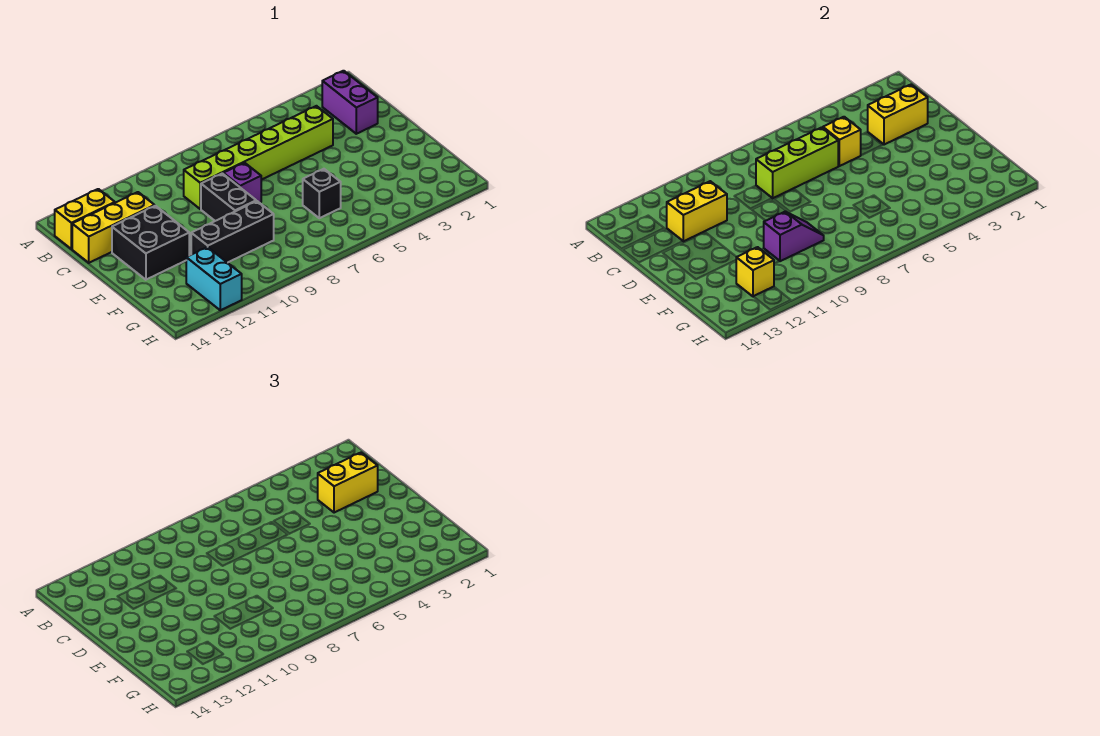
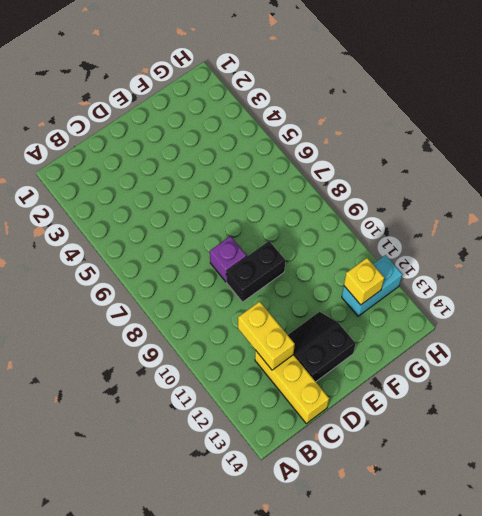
black 2x2 slope [288,312,356,382] -> black 2x2 brick [112,206,189,280]
none -> purple 1x2 brick [322,71,378,134]
none -> yellow 1x2 brick [55,189,115,249]
none -> lime 1x6 brick [184,106,333,209]

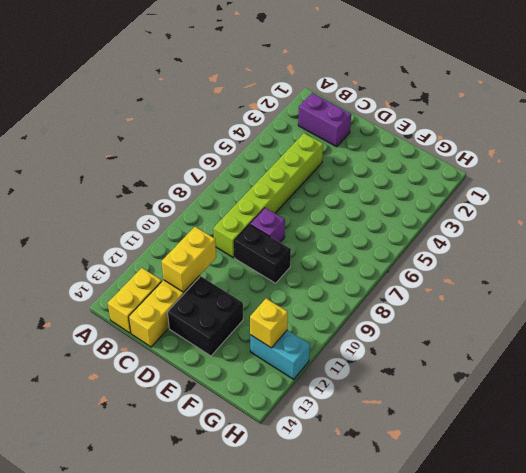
none -> black 1x1 brick [303,169,341,218]
none -> black 1x3 brick [191,201,274,263]
none -> yellow 1x2 brick [868,85,928,145]

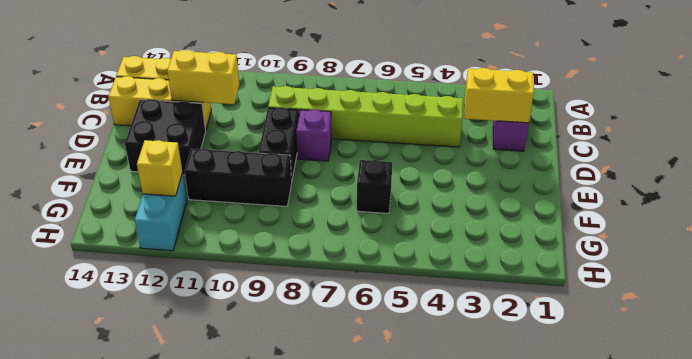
none -> yellow 1x1 brick [823,117,861,166]
none -> lime 1x3 brick [756,127,838,198]
none -> purple 1x2 slope [764,212,824,261]

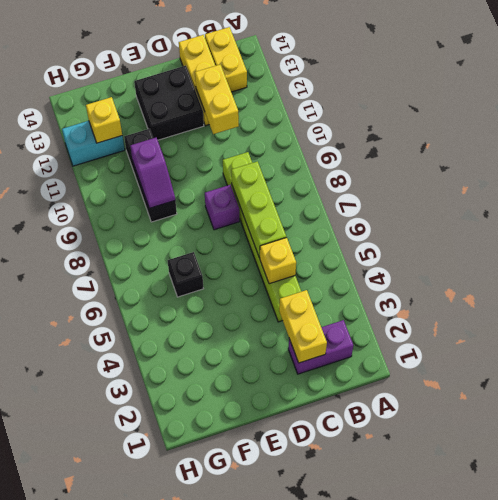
none -> black 1x2 brick [201,173,256,221]
none -> yellow 1x2 brick [318,453,378,513]

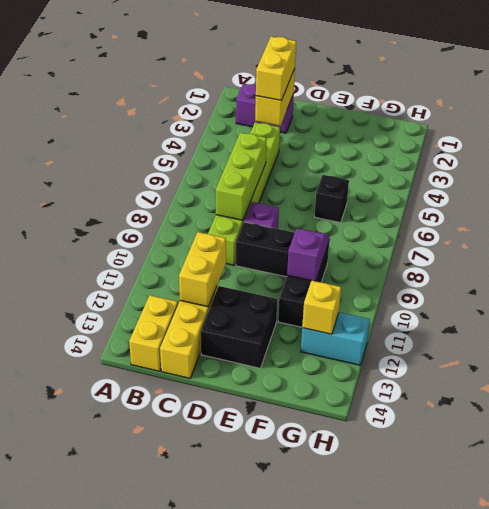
none -> yellow 1x1 brick [823,117,861,166]

